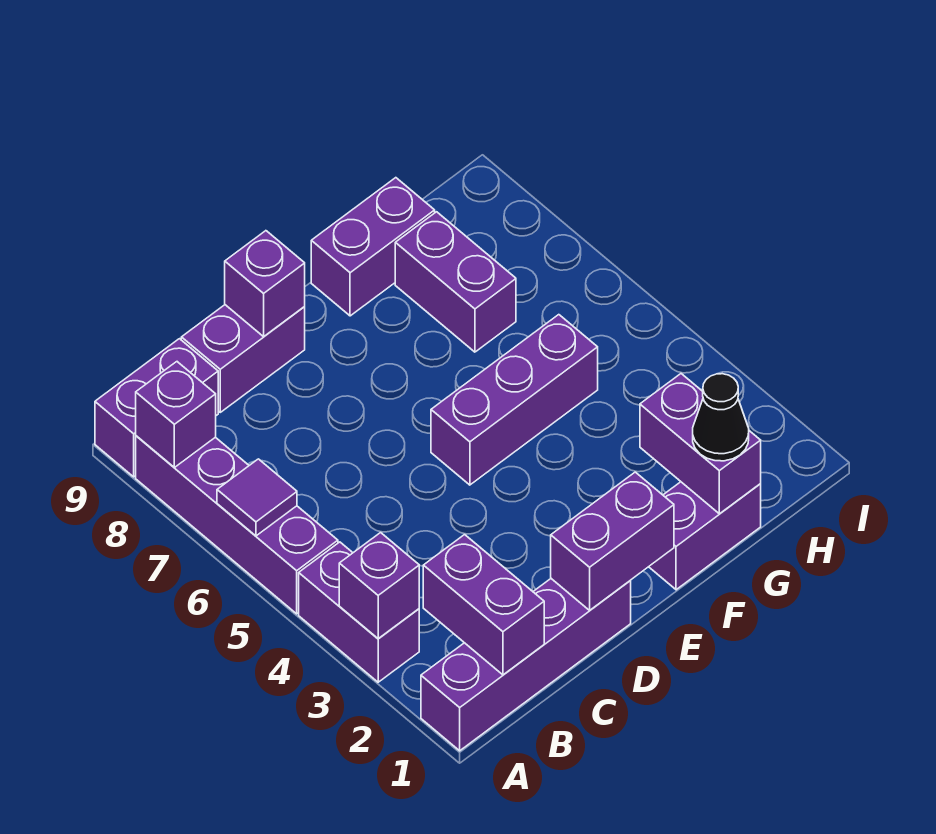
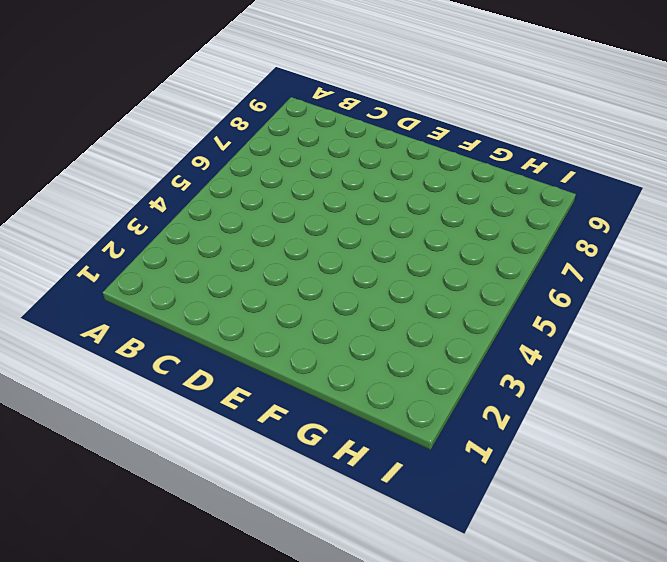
none -> purple 1x4 brick [421,579,631,751]
none -> purple 1x2 brick [299,542,419,682]
none -> purple 1x4 brick [136,436,338,614]

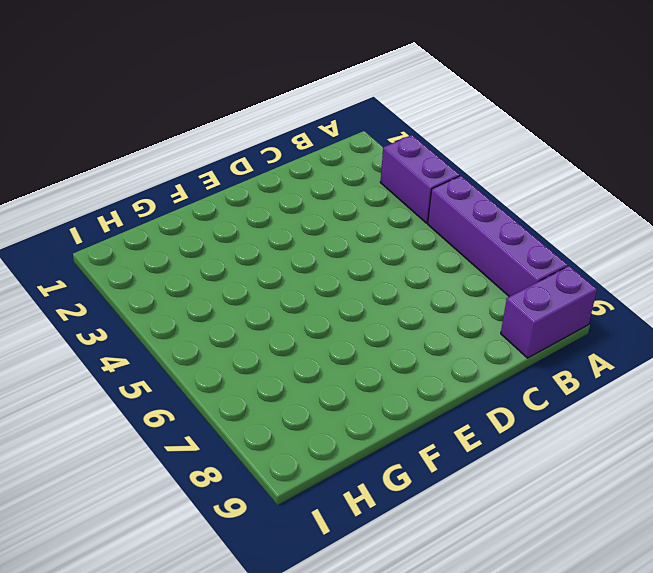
none -> purple 1x4 brick [421,579,631,751]
none -> purple 1x2 brick [181,305,305,412]
none -> purple 1x3 brick [431,315,598,485]

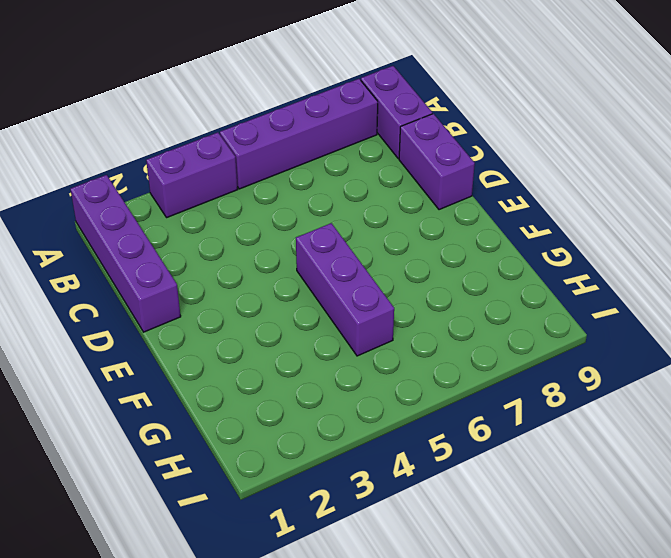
none -> purple 1x2 brick [649,482,761,590]
none -> purple 1x2 brick [311,178,435,316]
none -> purple 1x2 brick [395,212,516,352]

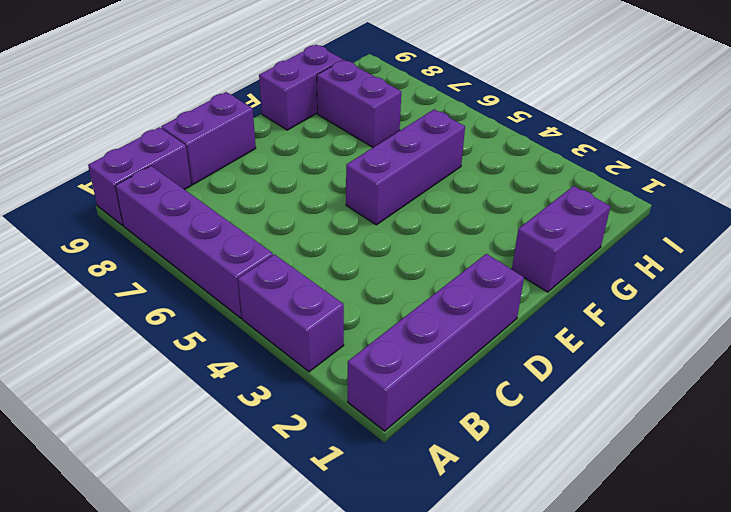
none -> purple 1x1 brick [339,533,419,639]
none -> purple 1x1 tile [217,459,297,536]
none -> purple 1x1 brick [136,362,216,467]

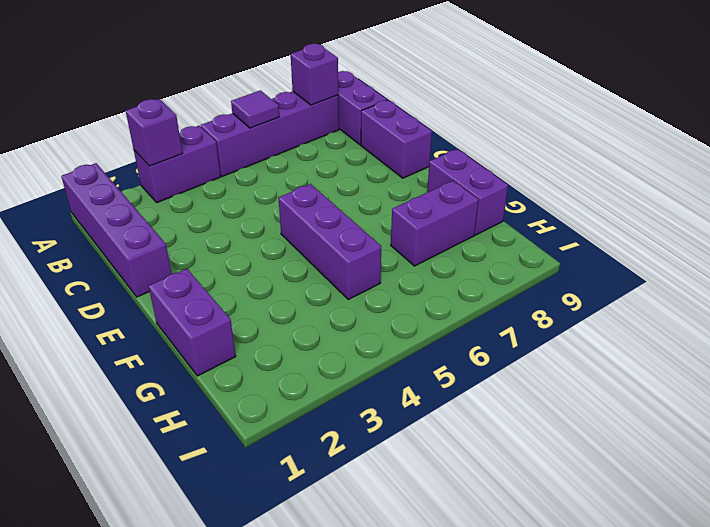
none -> purple 1x2 brick [423,535,544,675]
none -> purple 1x2 brick [551,472,674,610]
none -> purple 1x1 brick [225,231,305,337]

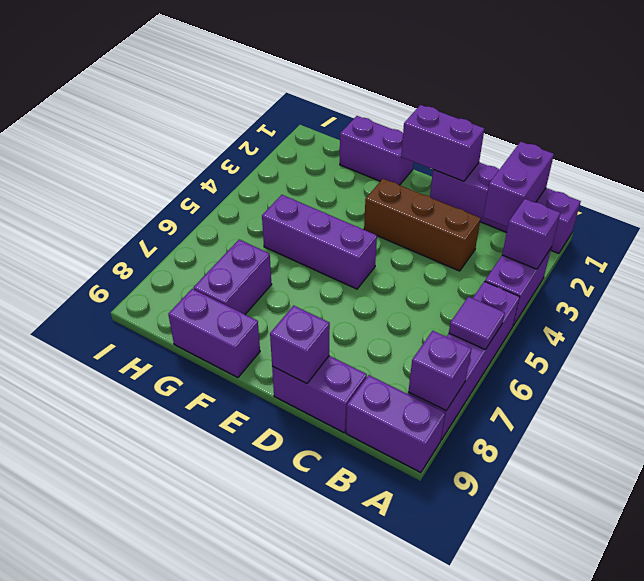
brown 1x3 brick [364,179,481,271] -> none
none -> purple 1x2 brick [640,374,761,514]
none -> black 1x1 cone [693,374,749,461]

